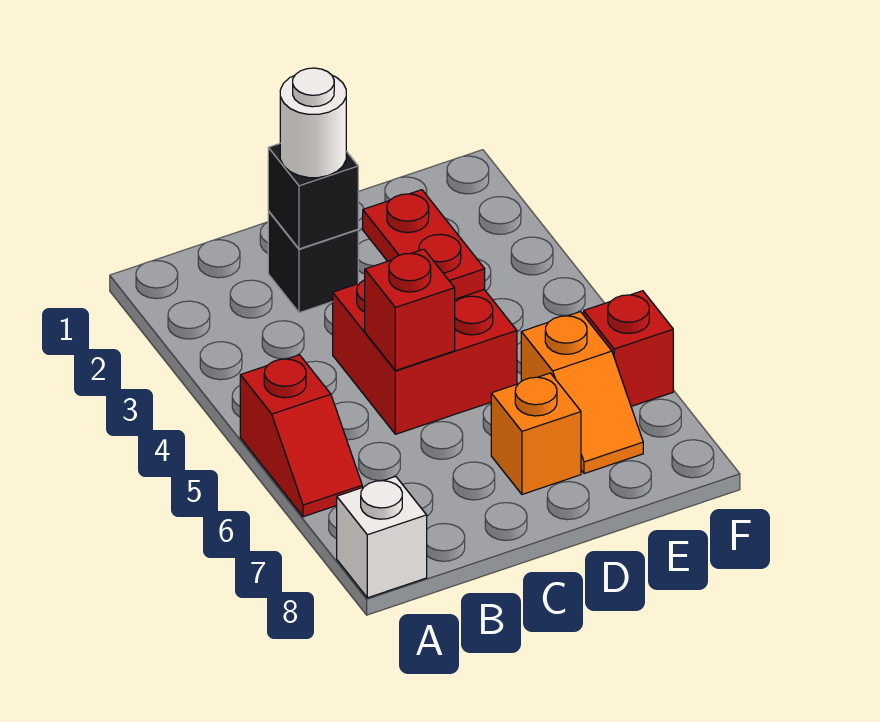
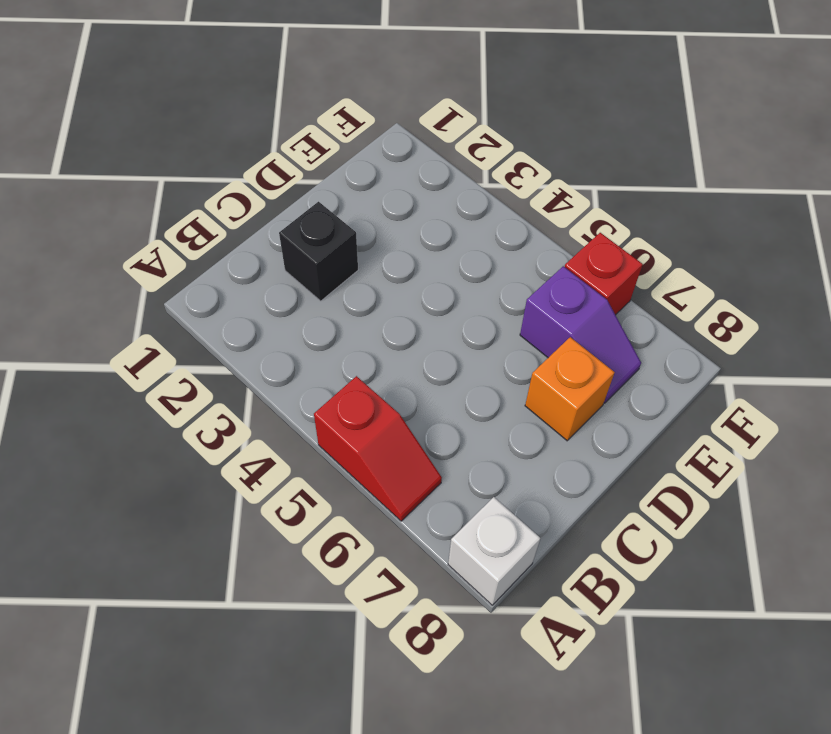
purple 1x2 slope [520,266,641,403] -> orange 1x2 slope [521,312,643,474]
none -> red 2x2 brick [333,280,517,434]
none -> black 1x1 brick [268,144,358,249]

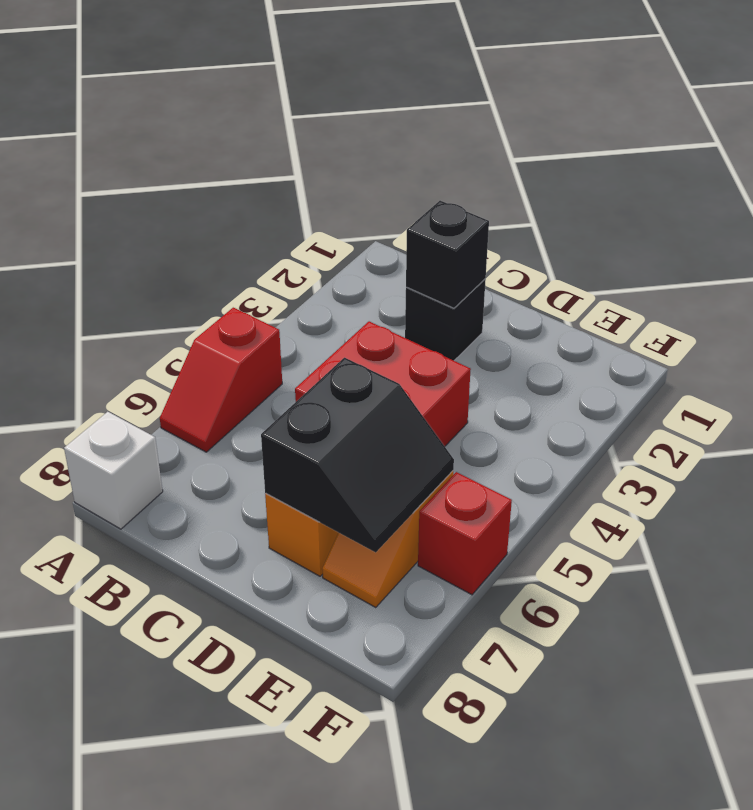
black 2x2 slope [261,358,454,552] -> none
none -> red 1x1 brick [365,249,455,371]
none -> red 1x2 plate [363,190,485,299]

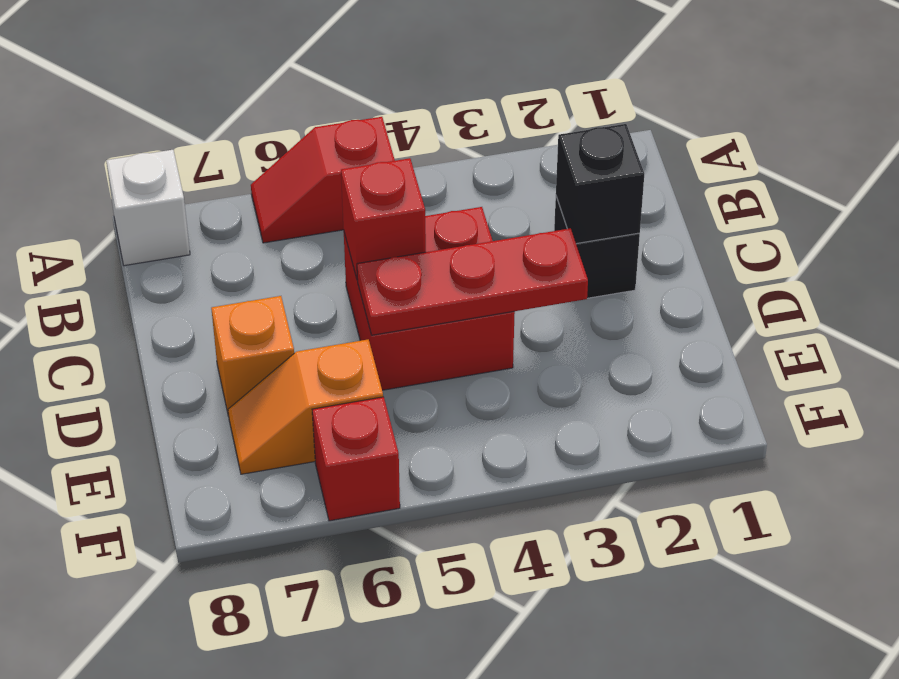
red 1x3 plate [357,228,588,335] -> red 1x2 plate [363,190,485,299]
none -> white 1x1 round brick [280,68,346,178]

